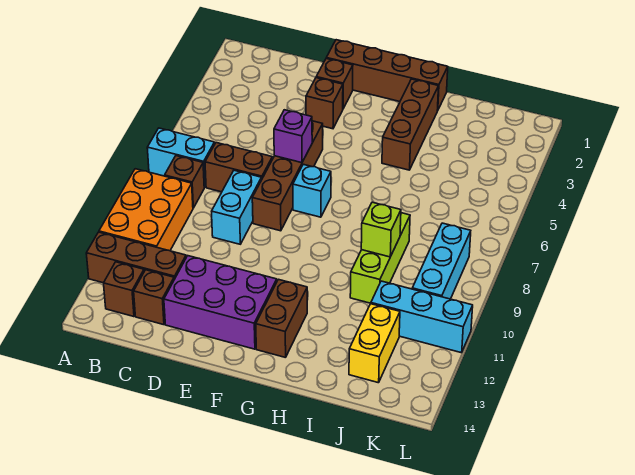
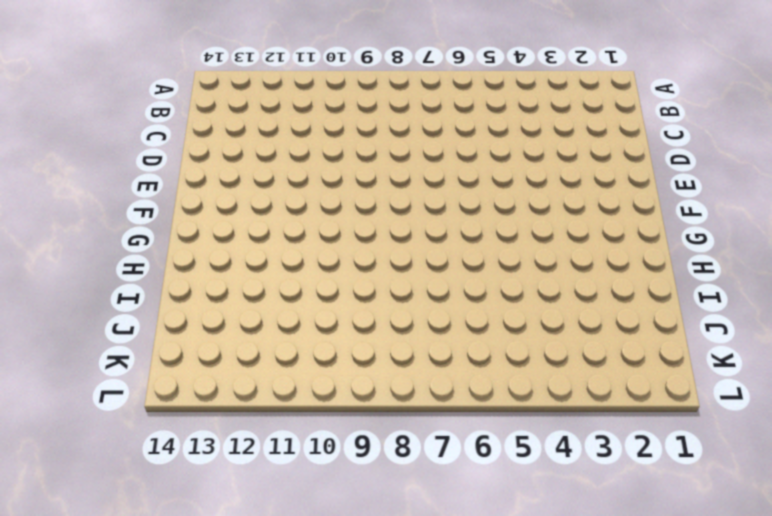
none -> cyan 1x2 brick [147,128,215,188]
none -> orange 2x3 brick [99,169,193,251]
none -> brown 1x3 brick [86,232,186,283]

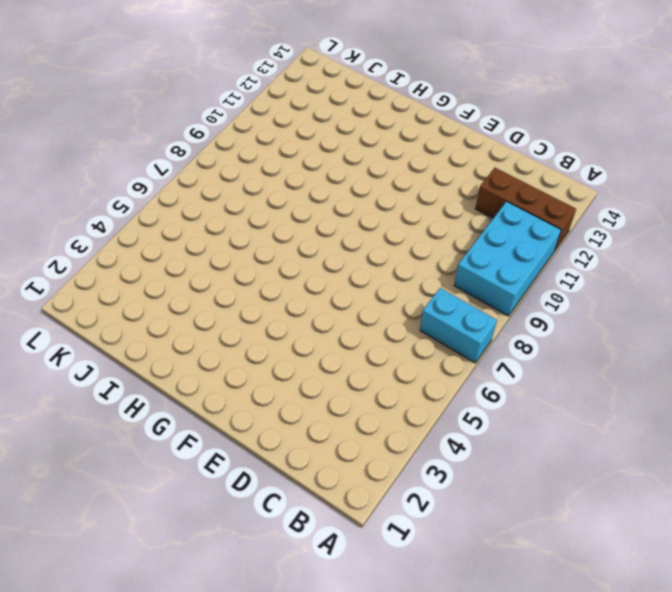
cyan 2x3 brick [454,201,561,316] -> orange 2x3 brick [99,169,193,251]
none -> brown 1x1 brick [165,156,204,208]
none -> brown 1x1 brick [104,262,144,317]
none -> brown 1x2 brick [205,143,272,192]

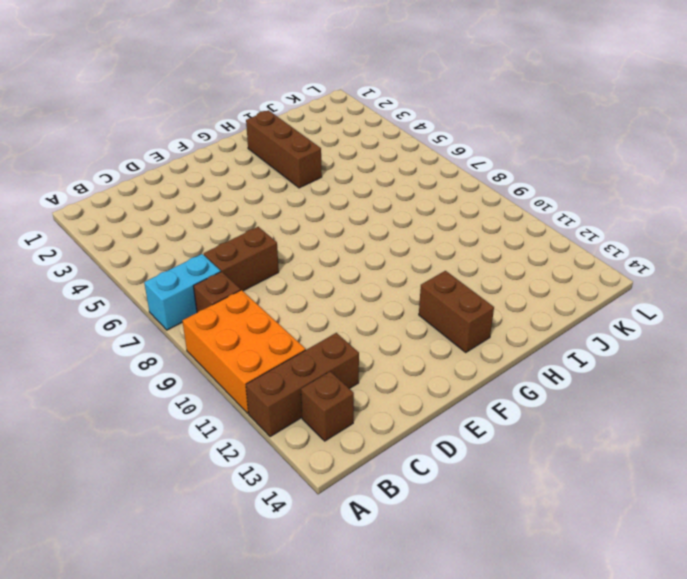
none -> brown 1x1 brick [134,270,174,325]
none -> cyan 1x2 brick [212,170,262,244]
none -> purple 2x3 brick [164,256,277,349]

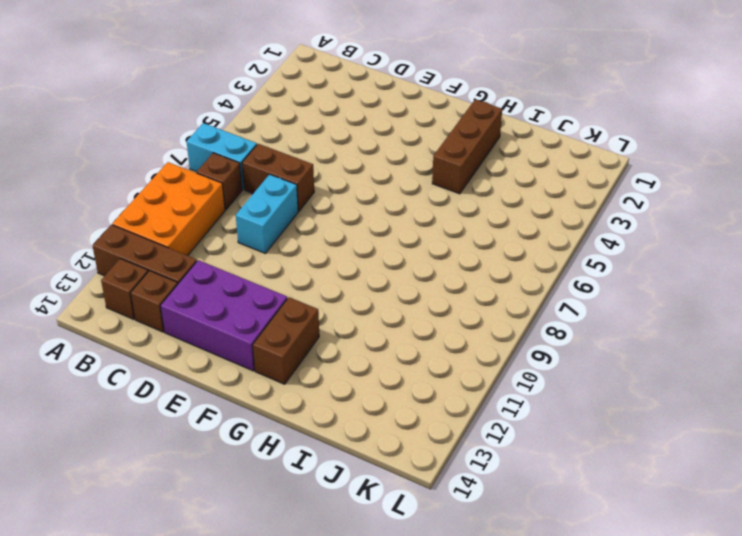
none -> brown 1x4 brick [326,40,448,111]
none -> brown 1x1 brick [316,59,353,109]
none -> brown 1x1 brick [306,78,343,129]

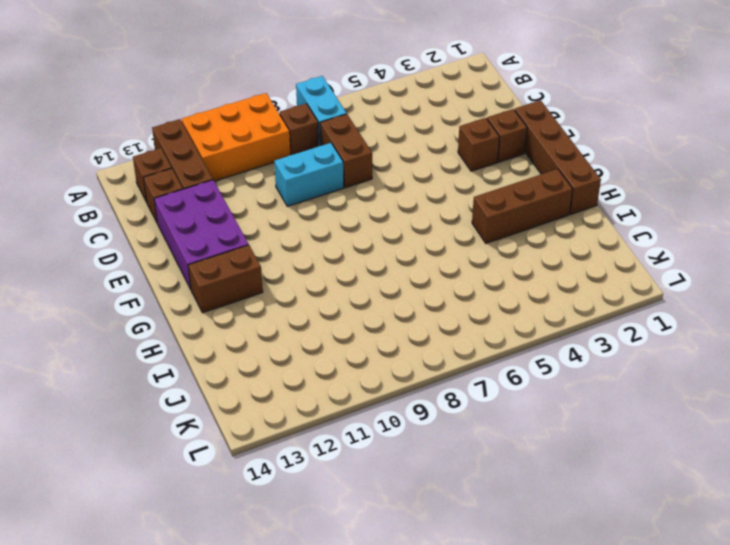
none -> brown 1x4 brick [252,121,323,231]
none -> cyan 1x1 brick [293,164,331,217]
none -> lime 1x3 brick [350,213,410,303]

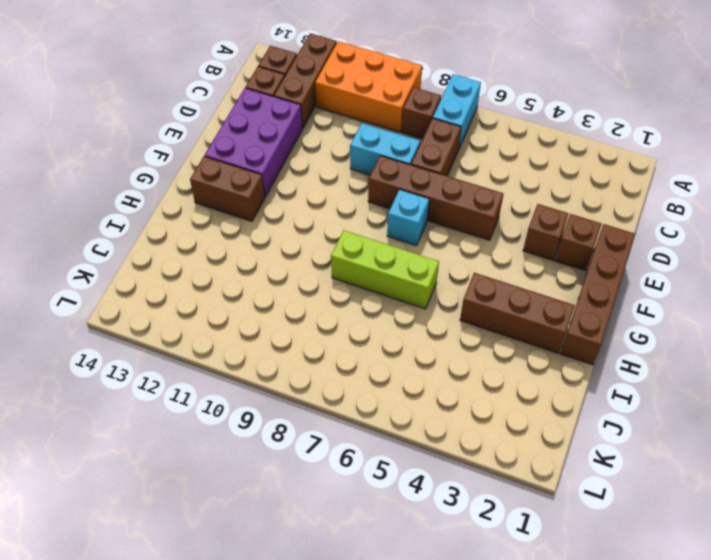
lime 1x3 brick [331,230,439,309] -> lime 1x3 brick moved to [350,213,410,303]
none -> cyan 1x3 brick [371,281,473,353]
none -> yellow 1x2 brick [349,304,400,383]
none -> cyan 1x3 brick [412,223,471,299]

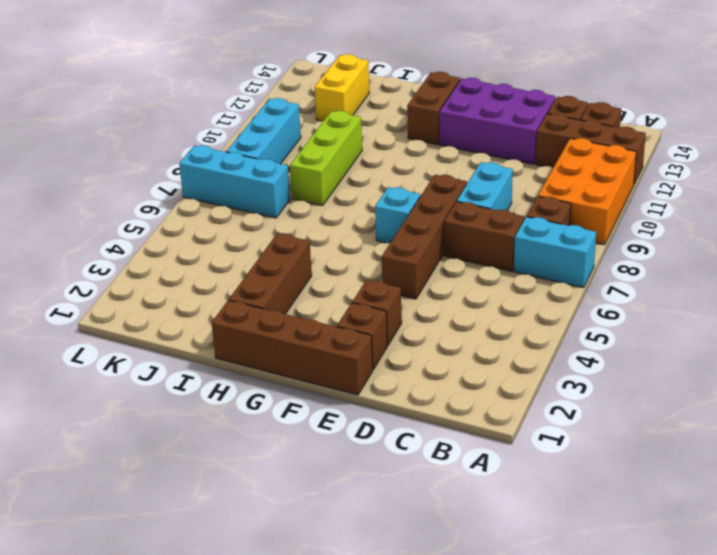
cyan 1x3 brick [179,145,290,218] -> cyan 1x3 brick moved to [371,281,473,353]
none -> purple 1x1 brick [274,110,312,163]
none -> lime 1x1 brick [361,202,401,257]

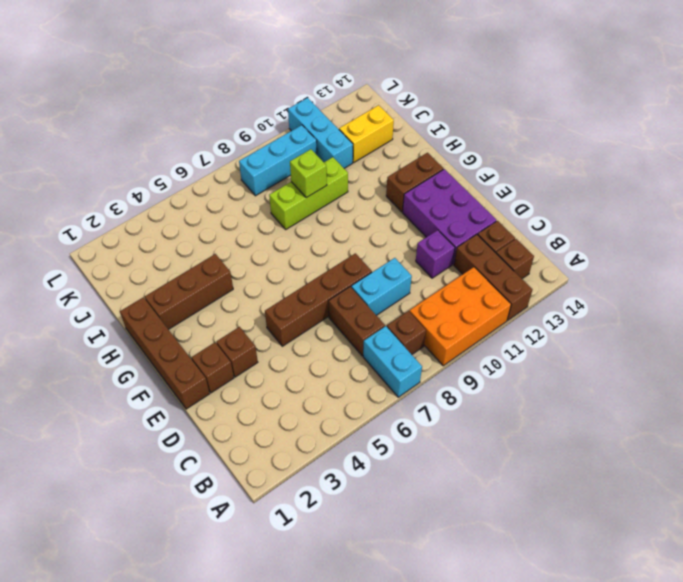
purple 1x1 brick [416,230,455,278] -> purple 1x1 brick moved to [274,110,312,163]
none -> cyan 1x1 brick [293,164,331,217]

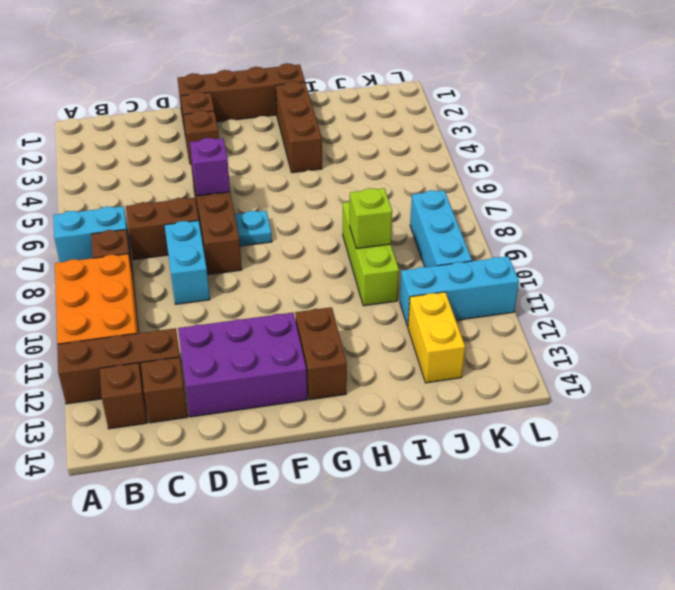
cyan 1x1 plate [235,211,272,246] -> cyan 1x1 brick [293,164,331,217]

